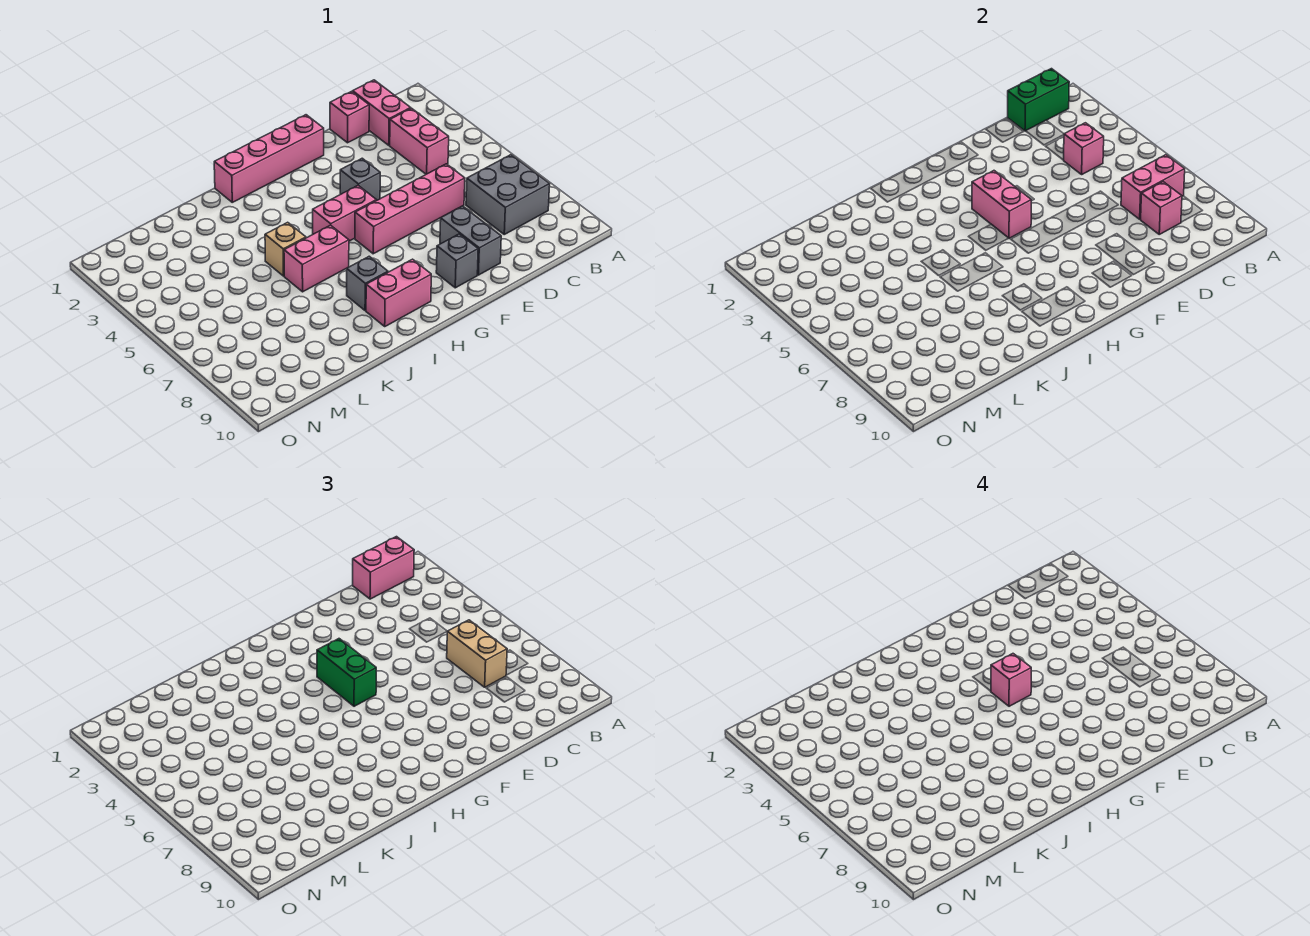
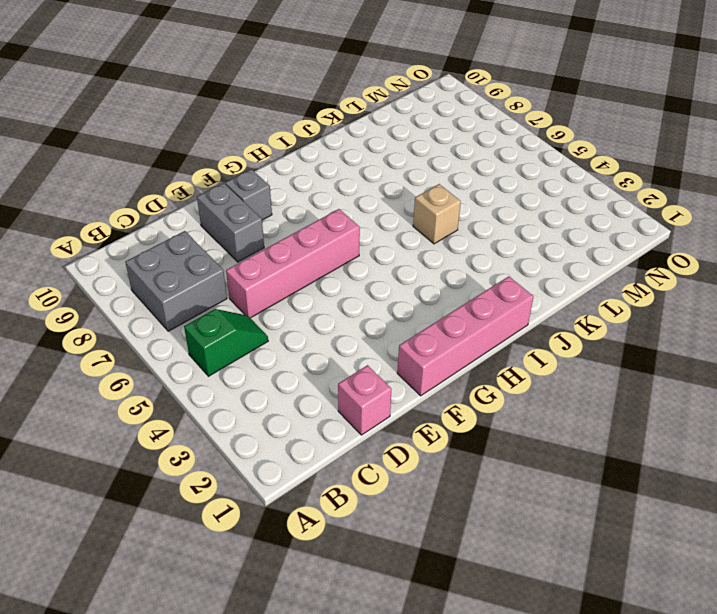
green 1x2 slope [184,309,268,376] -> none
none -> pink 1x2 brick [353,80,411,145]
none -> pink 1x2 brick [390,108,449,174]
none -> grey 1x1 brick [340,158,380,201]

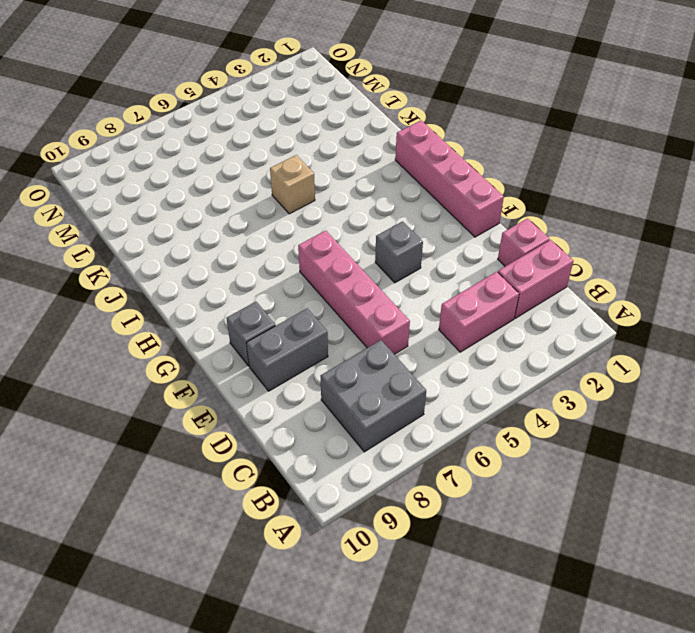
none -> pink 1x2 brick [313,186,376,241]
none -> pink 1x2 brick [366,259,431,326]
none -> pink 1x2 brick [284,225,349,292]

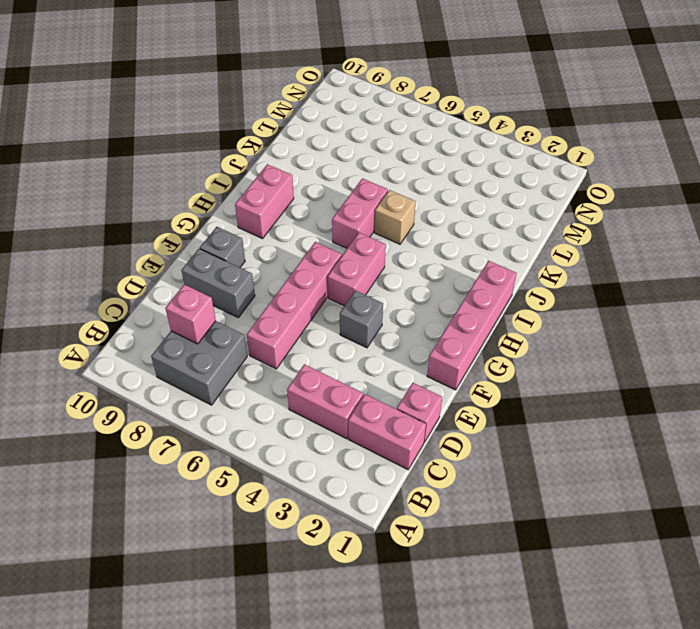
none -> grey 1x1 brick [347,256,388,311]
none -> green 1x2 brick [1008,69,1069,131]
none -> pink 1x2 brick [1121,155,1185,219]

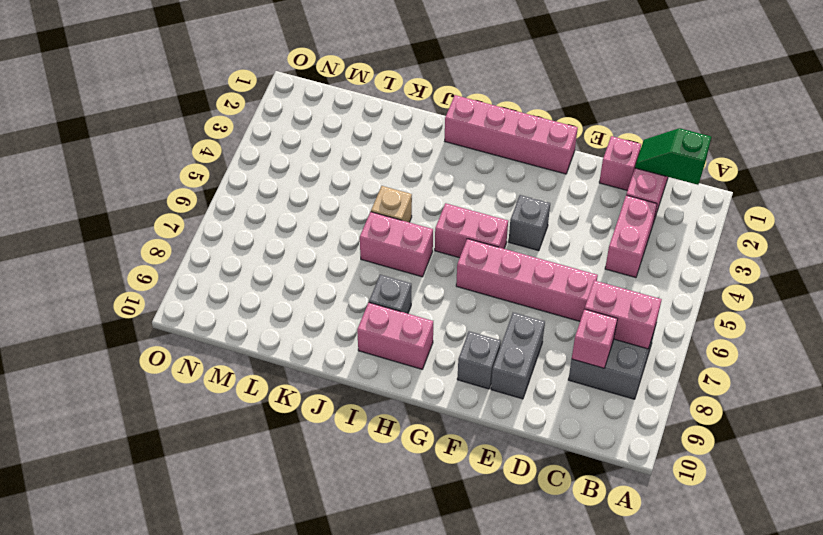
green 1x2 slope [635,128,711,185] -> green 1x2 brick [1008,69,1069,131]
none -> pink 1x1 brick [1064,123,1104,174]
none -> pink 1x2 brick [972,171,1031,238]
none -> pink 1x2 brick [353,537,414,599]

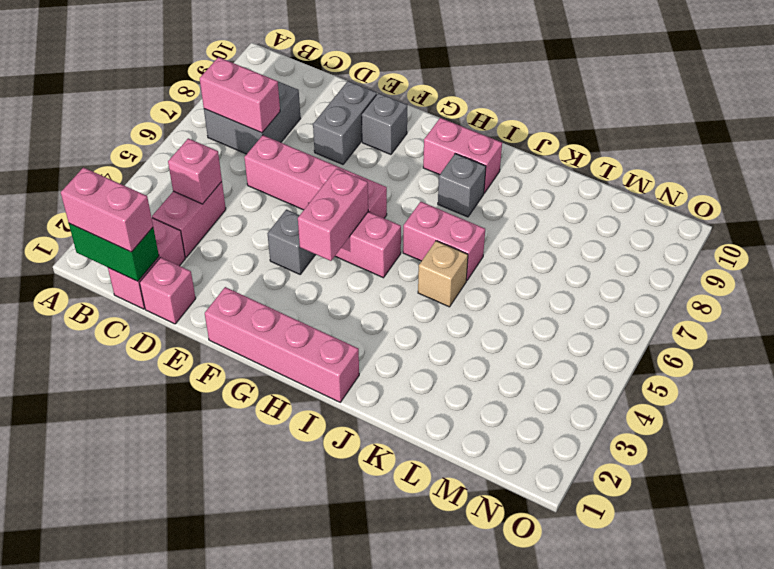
none -> pink 1x1 brick [1141,182,1182,234]
none -> tan 1x2 brick [447,620,507,687]
none -> green 1x2 brick [317,639,376,706]

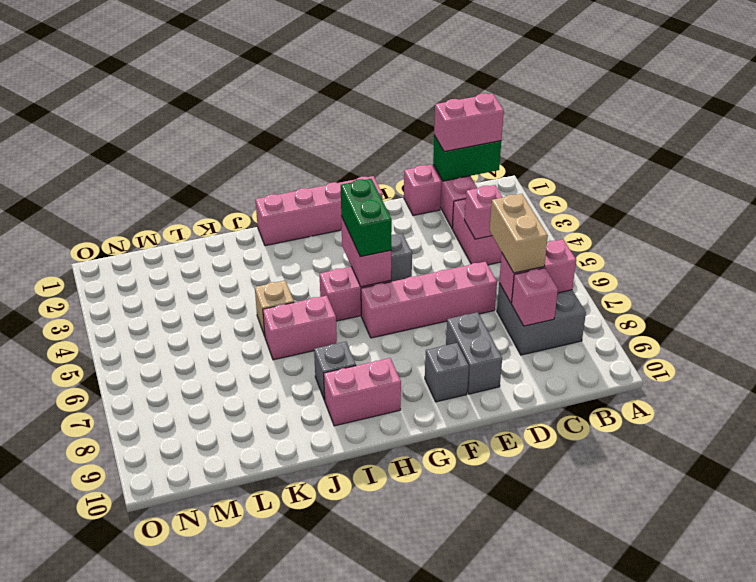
none -> pink 1x1 brick [991,654,1031,706]

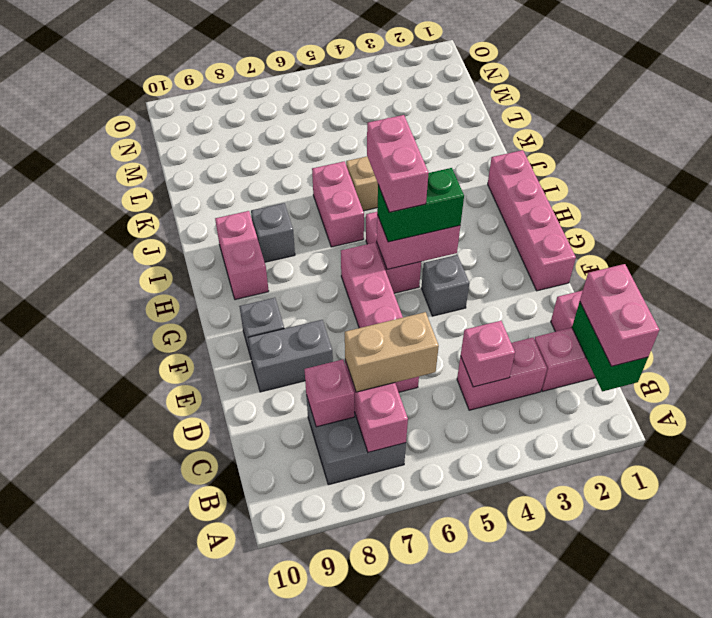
pink 1x2 brick [367,115,429,212] -> pink 1x1 brick [991,654,1031,706]

